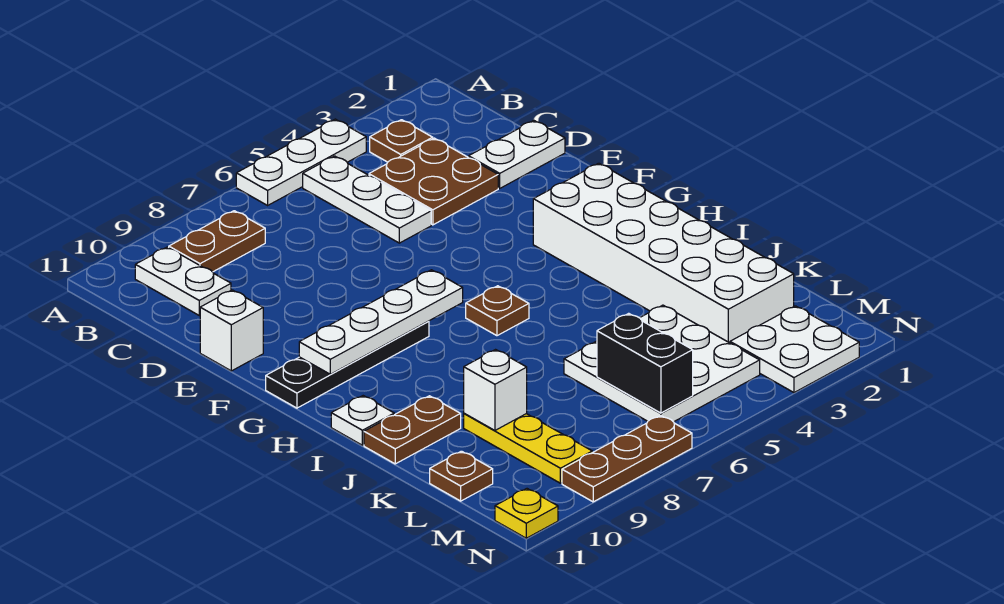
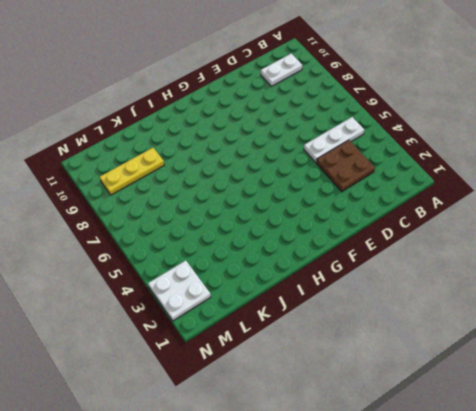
none -> white 1x3 plate [236,119,366,205]
none -> brown 1x1 plate [370,120,433,162]
none -> brown 1x2 plate [169,211,265,272]

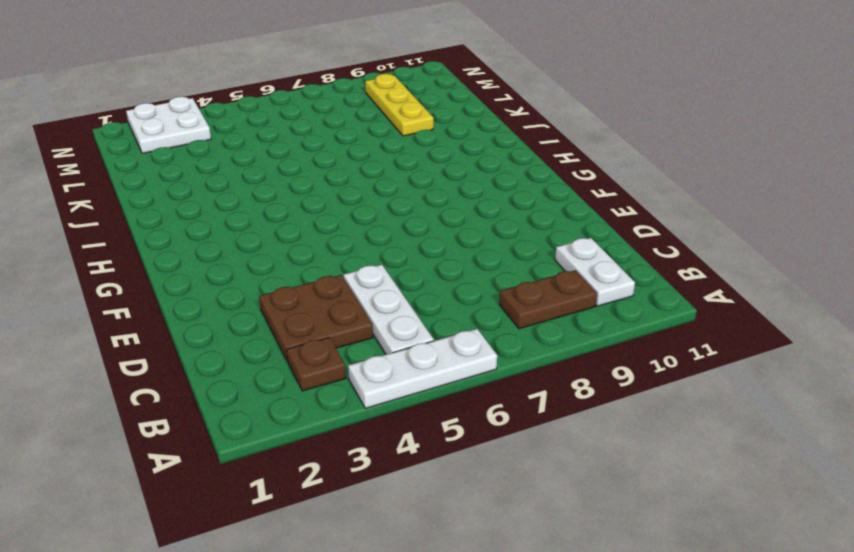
none -> white 1x2 plate [469,121,565,188]
none -> white 1x1 brick [200,290,263,371]
none -> white 2x6 brick [533,163,794,343]

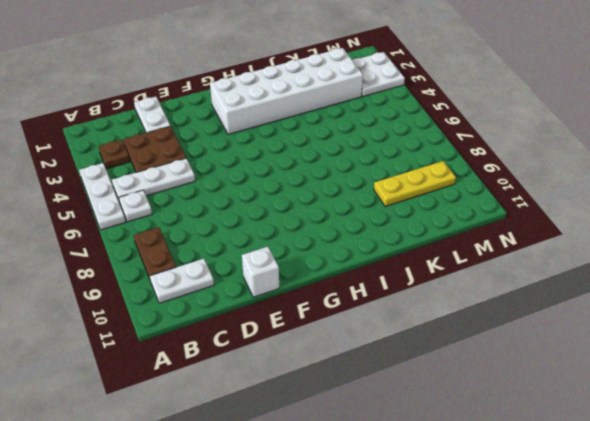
white 1x1 plate [119,190,152,222] -> white 1x1 plate moved to [331,396,394,445]
none -> black 1x4 plate [266,321,429,408]
none -> brown 1x1 plate [466,286,529,336]
none -> brown 1x2 plate [364,396,461,464]

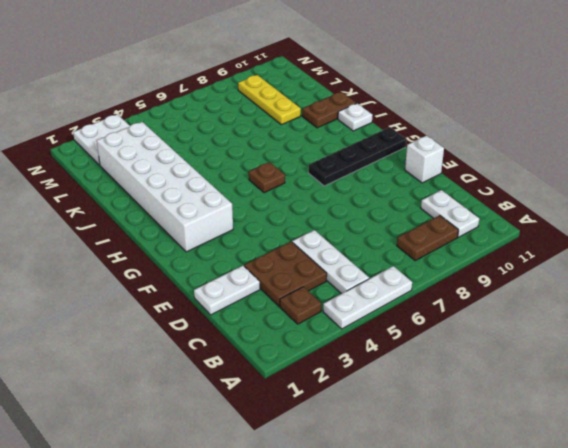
none -> white 3x3 plate [564,305,760,422]
none -> brown 1x1 plate [430,451,493,501]
none -> brown 1x3 plate [562,416,692,502]

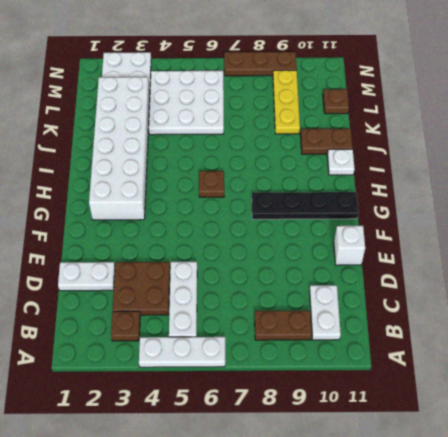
none -> yellow 1x1 plate [495,489,558,538]
none -> white 1x4 plate [299,270,463,374]
none -> white 1x1 brick [464,350,527,430]

